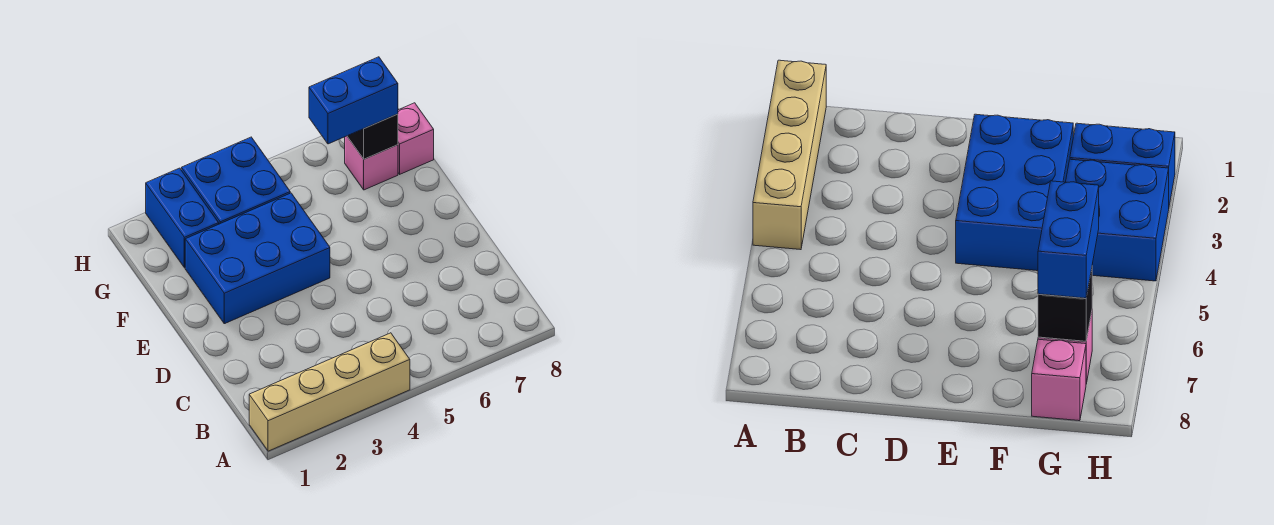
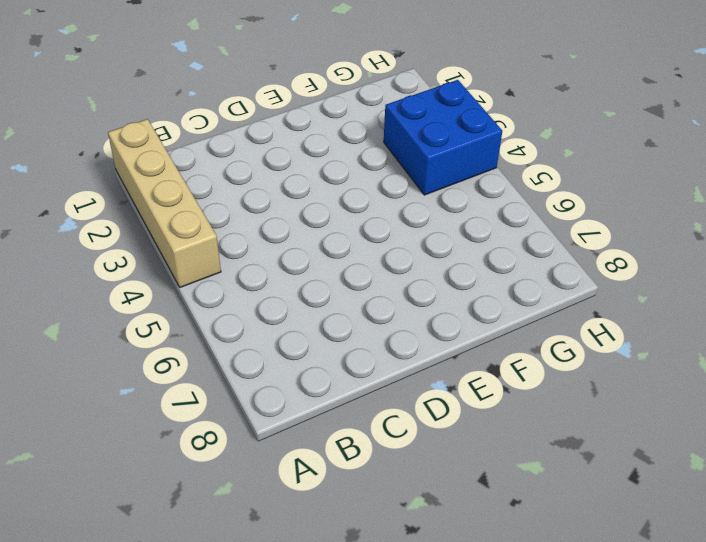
none -> blue 2x3 brick [185,193,330,324]
none -> blue 1x2 brick [146,168,219,268]

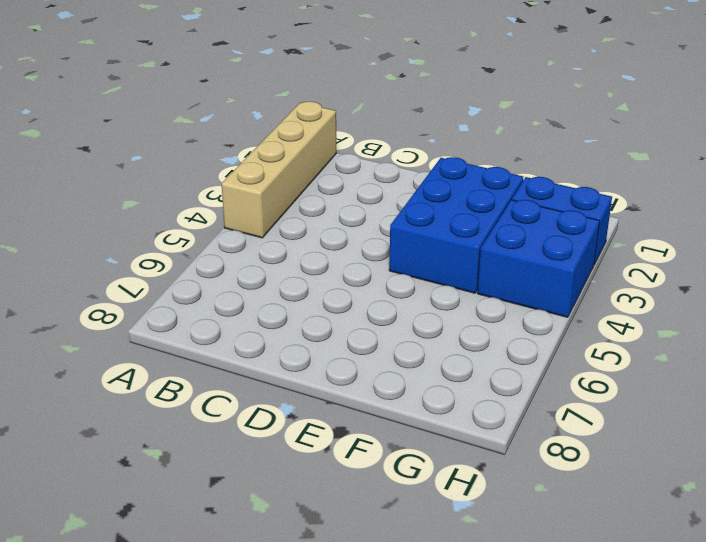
none -> pink 1x1 brick [345,136,398,190]
none -> pink 1x1 brick [398,103,434,174]

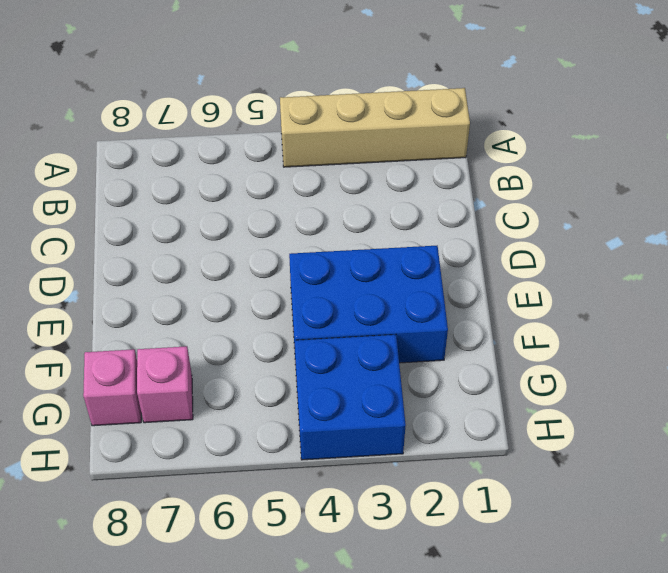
none -> blue 1x2 brick [146,168,219,268]
none -> black 1x1 brick [347,114,398,159]

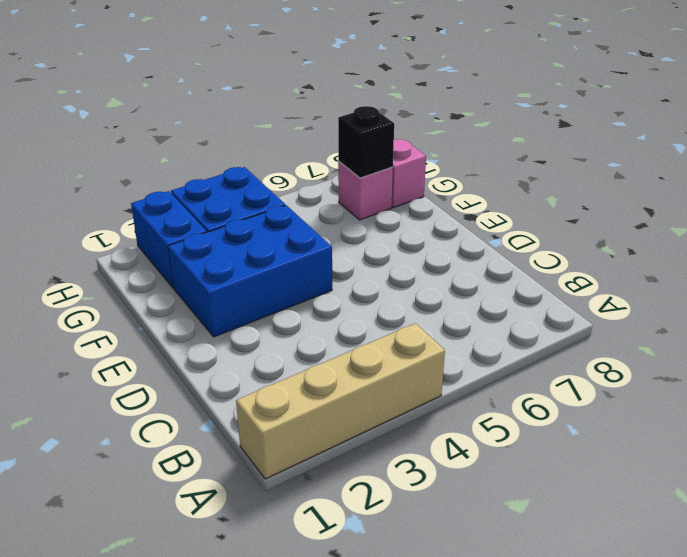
none -> blue 1x2 brick [309,57,398,144]

